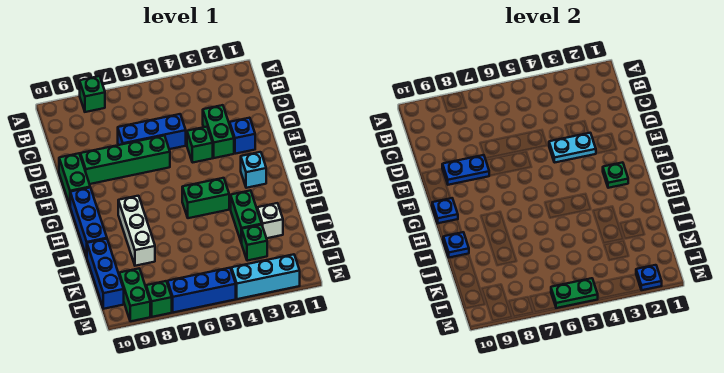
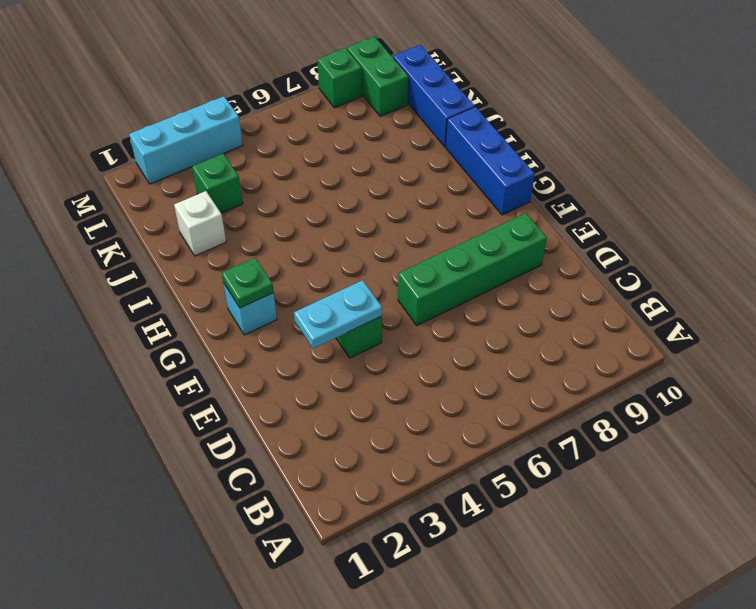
none -> green 1x1 brick [80,76,105,112]
none -> green 1x2 brick [203,105,234,158]
none -> blue 1x3 brick [118,114,186,149]

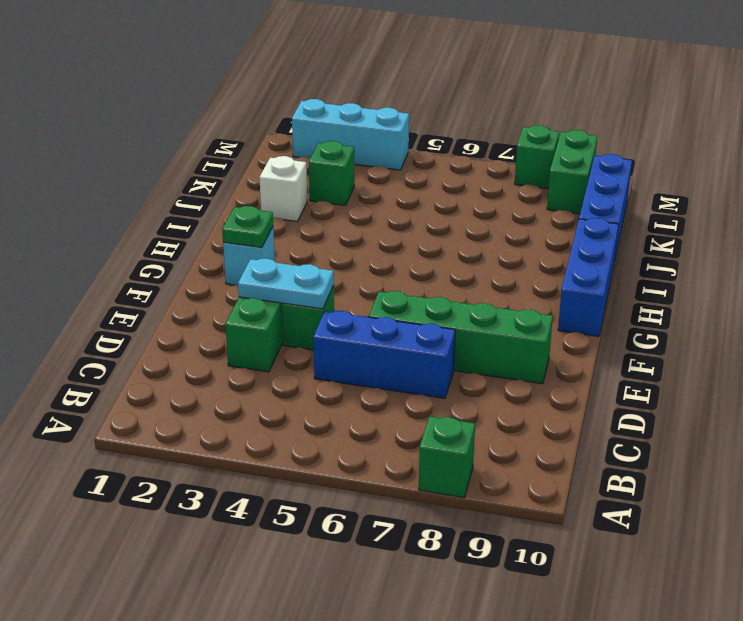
none -> blue 1x1 brick [230,118,255,154]
none -> green 1x2 brick [59,153,90,205]
none -> green 1x2 brick [182,178,229,218]

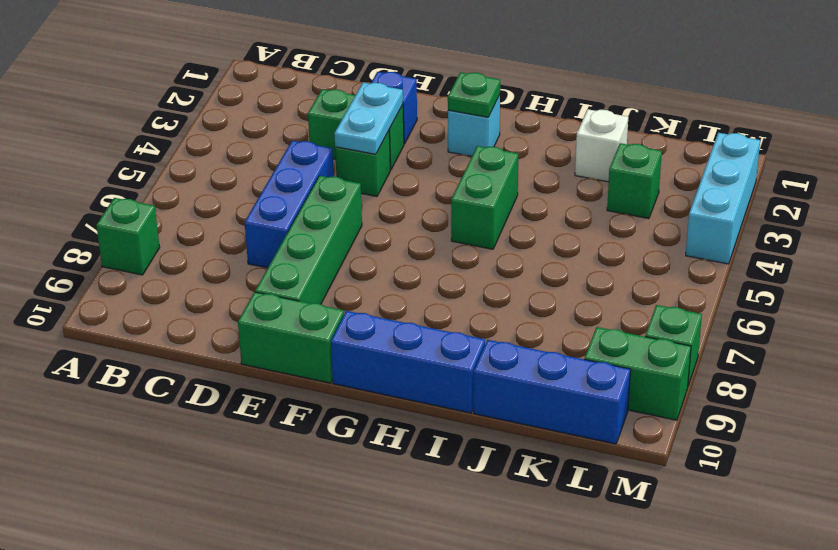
none -> white 1x3 brick [118,196,155,266]
none -> green 1x2 brick [231,190,262,243]
none -> blue 1x3 brick [168,268,236,313]

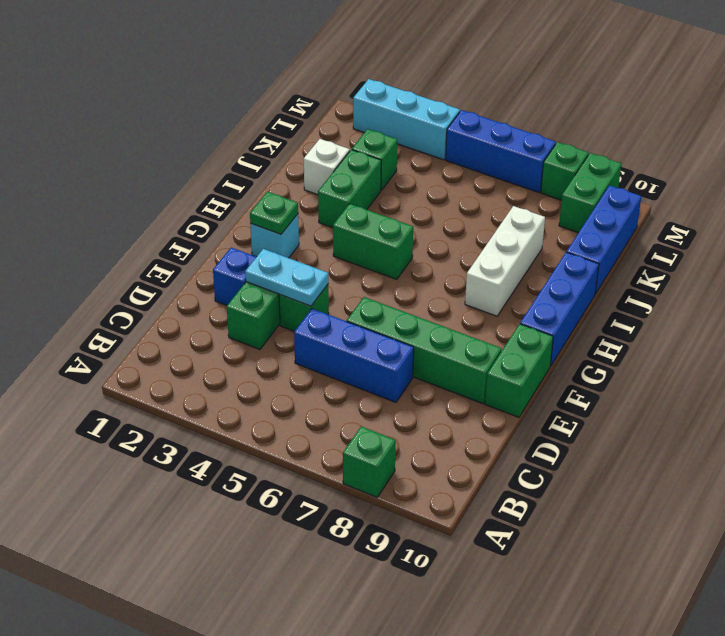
none -> blue 1x2 plate [442,155,489,185]
none -> blue 1x1 plate [432,198,458,223]
none -> blue 1x1 plate [443,232,469,258]

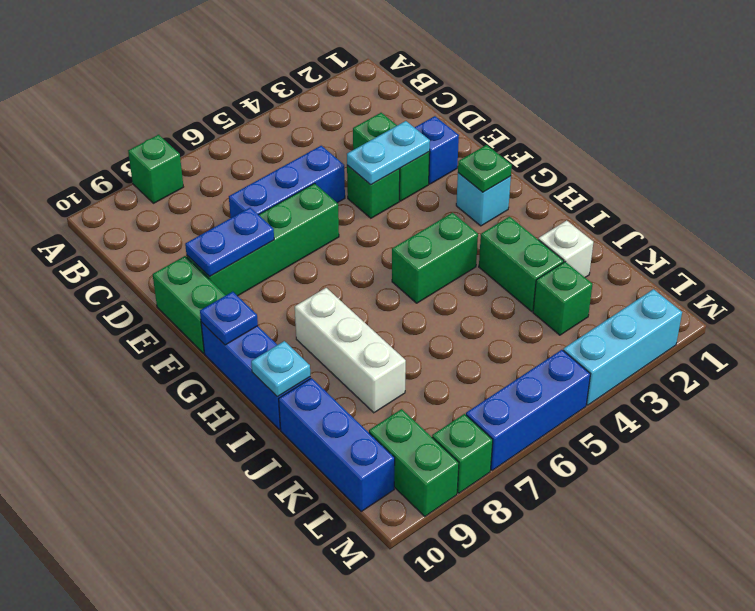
cyan 1x1 plate [251,341,310,396] -> blue 1x1 plate [443,232,469,258]
none -> blue 1x1 plate [636,265,662,290]
none -> green 1x2 plate [551,278,598,308]

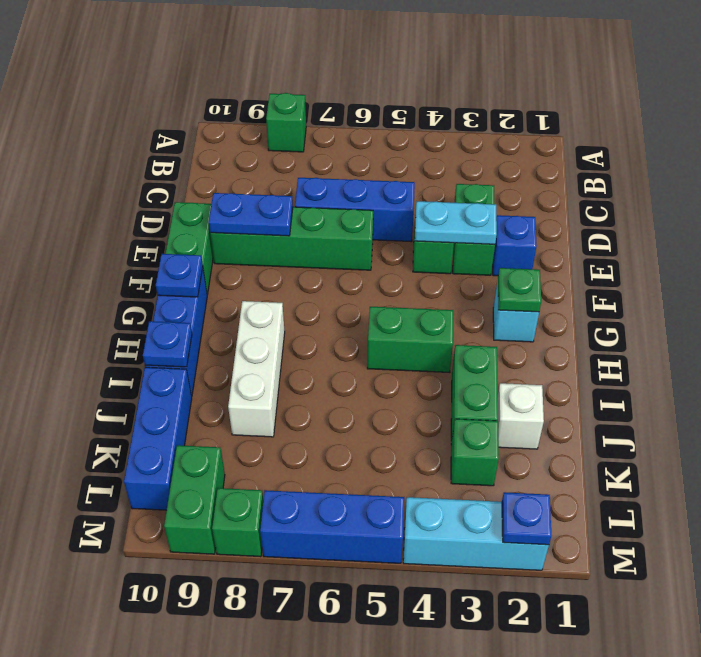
none -> green 1x2 plate [551,278,598,308]

